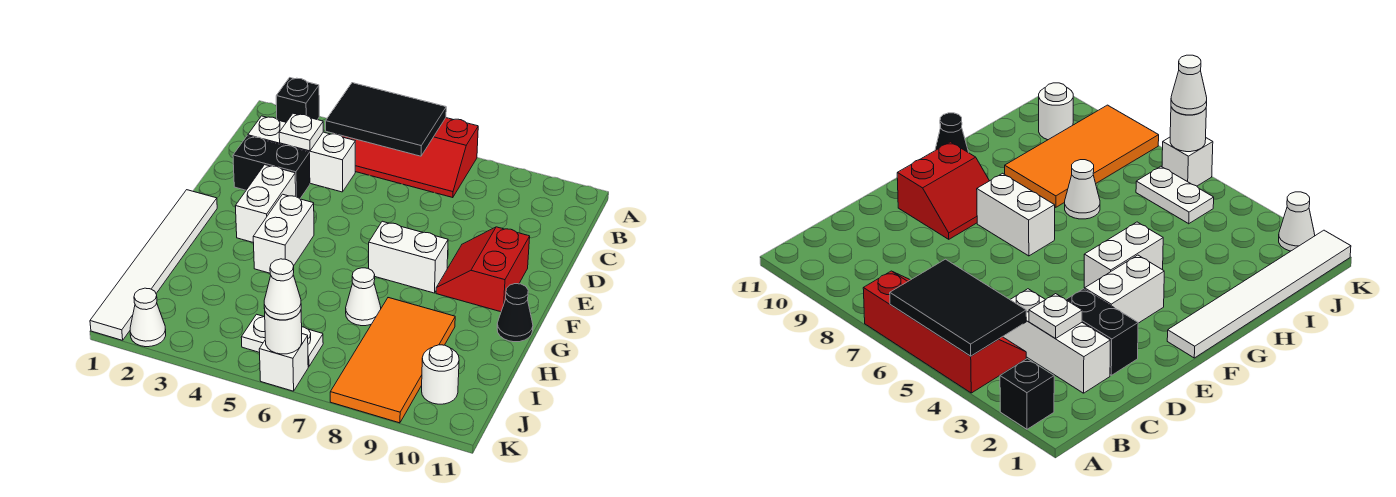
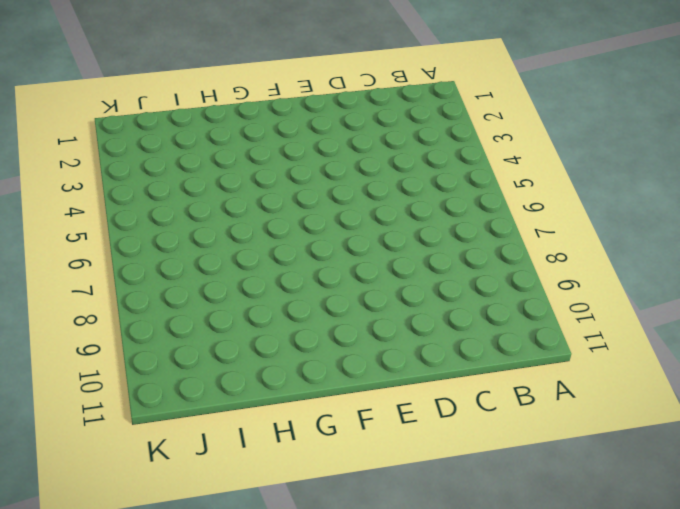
none -> black 1x1 brick [276,78,319,122]
none -> red 2x4 slope [333,118,478,198]
none -> white 1x3 brick [248,116,355,192]

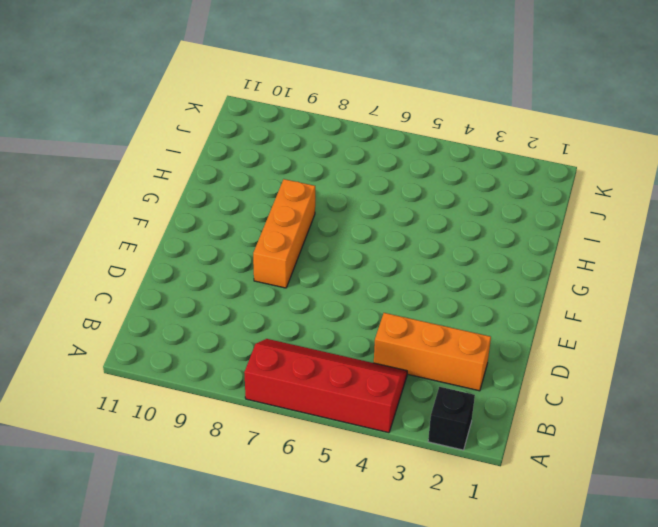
orange 1x3 brick [374,313,491,391] -> white 1x3 brick [248,116,355,192]
orange 1x3 brick [253,179,315,288] -> white 1x2 brick [369,221,448,293]
none -> black 1x2 brick [233,136,310,198]
none -> white 1x2 brick [236,165,296,243]
none -> red 2x2 slope [436,227,530,312]

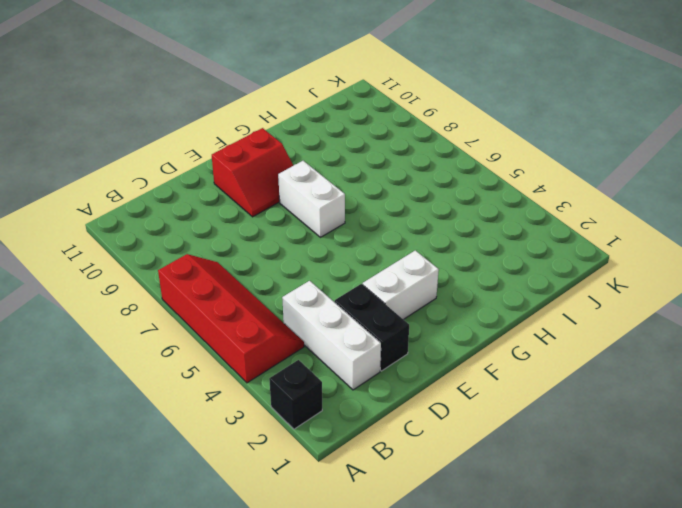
none -> white 1x6 tile [90,190,217,340]
none -> white 1x2 brick [253,194,314,273]
none -> black 1x1 cone [497,284,533,342]

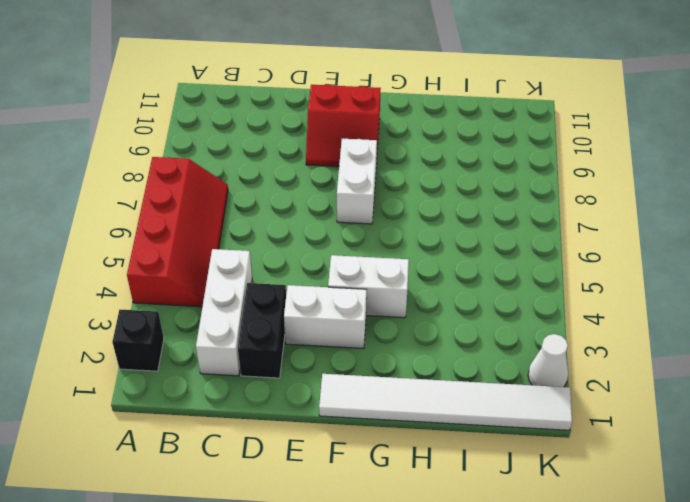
none -> black 1x1 cone [497,284,533,342]
none -> white 1x1 cone [346,268,381,326]
none -> orange 2x4 tile [330,298,455,423]

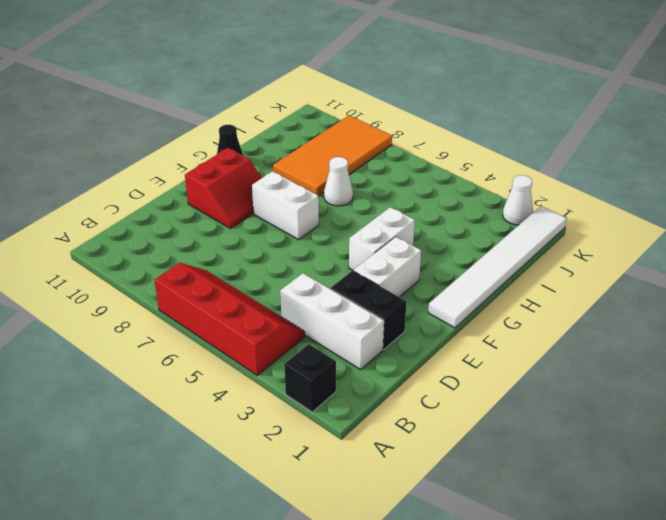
none -> white 1x2 plate [241,314,323,367]
none -> white 1x1 round brick [422,345,459,404]
none -> white 1x1 brick [259,334,308,391]

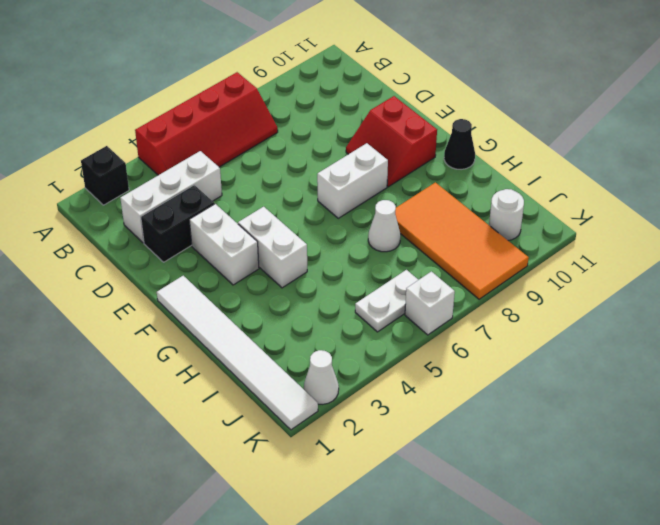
none -> black 2x3 tile [326,83,446,156]
none -> white 1x1 plate [279,113,323,151]
none -> white 1x1 round brick [264,308,302,354]

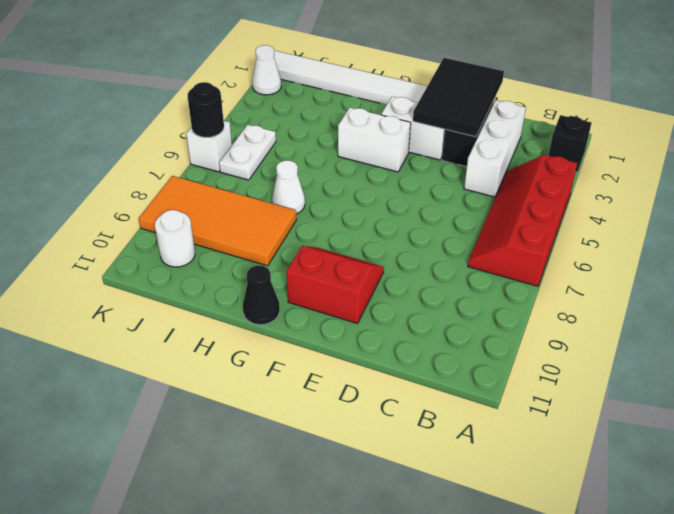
black 2x3 tile [413,58,504,137] -> black 2x3 tile moved to [326,83,446,156]
black 1x1 round brick [188,82,224,137] -> white 1x1 round brick [264,308,302,354]
none -> white 1x2 brick [369,221,448,293]
none -> white 1x1 plate [279,113,323,151]
none -> white 1x1 cone [264,259,301,320]

